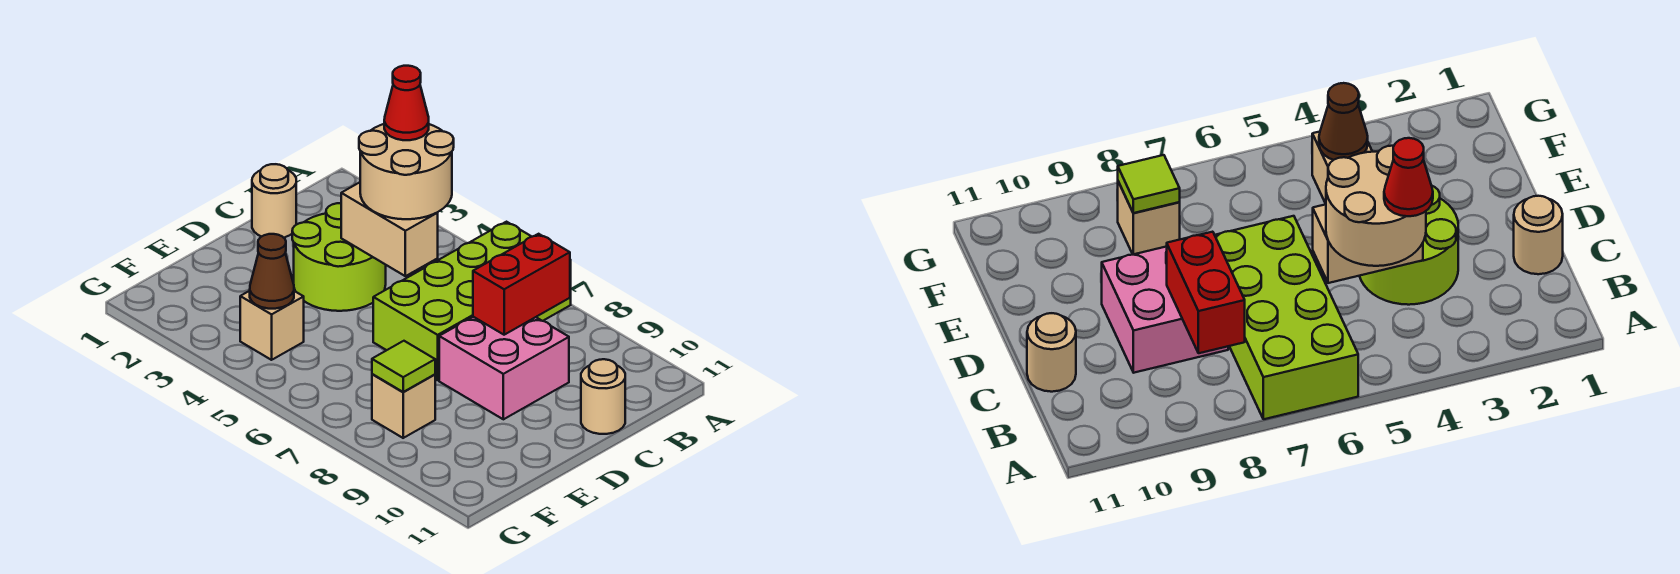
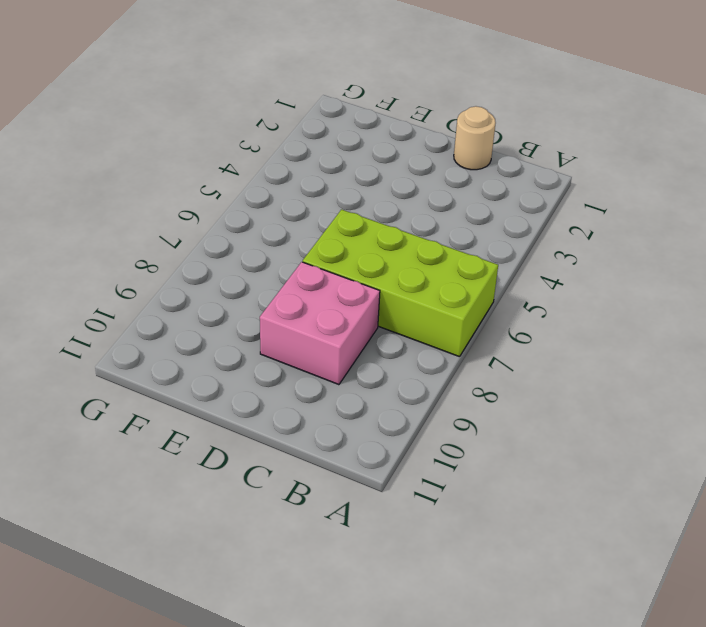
none -> lime 2x2 round brick [292,203,386,311]
none -> tan 1x1 round brick [581,359,625,434]
none -> tan 1x1 brick [240,291,304,360]

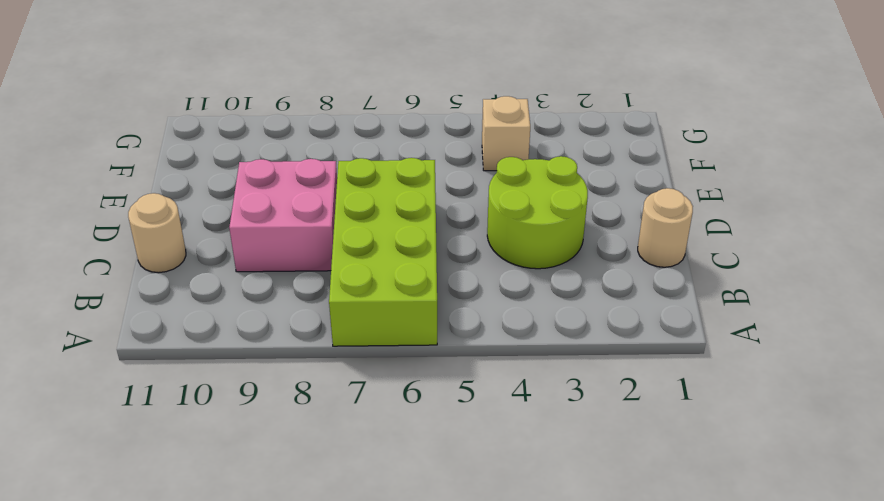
none -> tan 1x1 brick [372,374,435,438]
none -> red 1x2 brick [473,234,570,335]
none -> tan 1x2 brick [341,182,438,276]

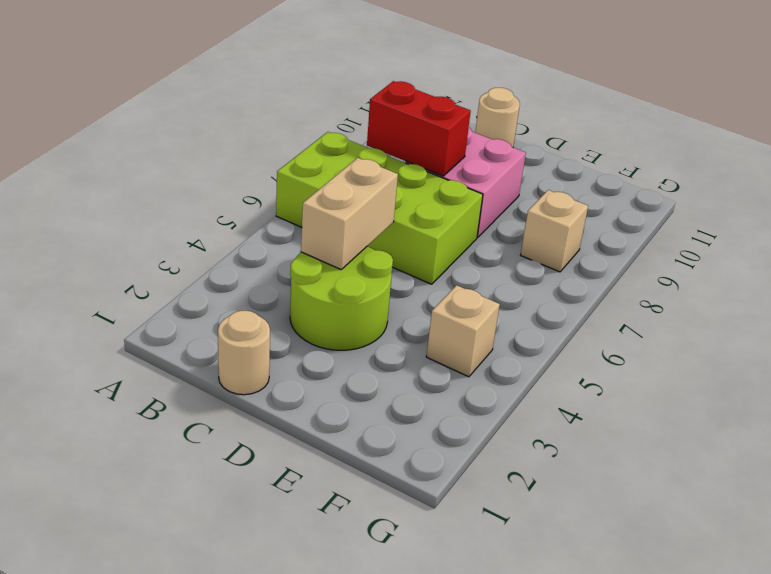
none -> brown 1x1 cone [250,234,294,309]
none -> lime 1x1 tile [372,341,435,392]
none -> tan 2x2 round brick [359,124,454,219]

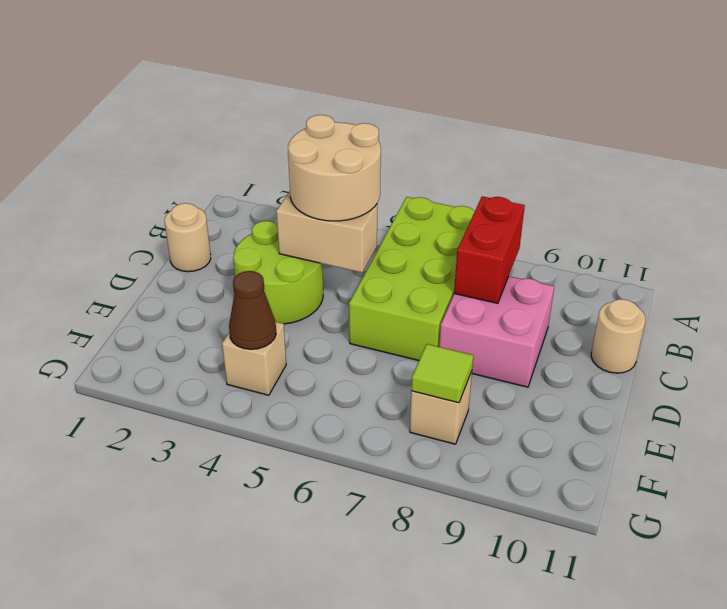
none -> red 1x1 cone [384,66,429,140]

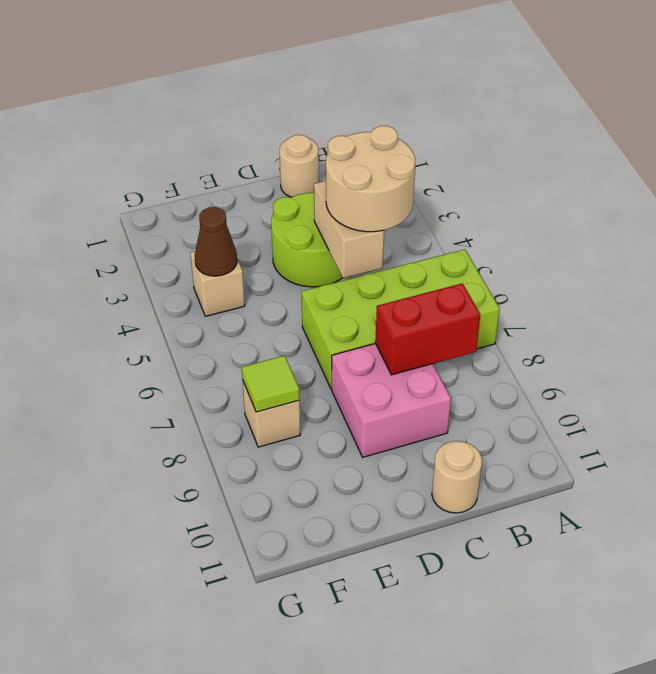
none -> red 1x1 cone [384,66,429,140]

